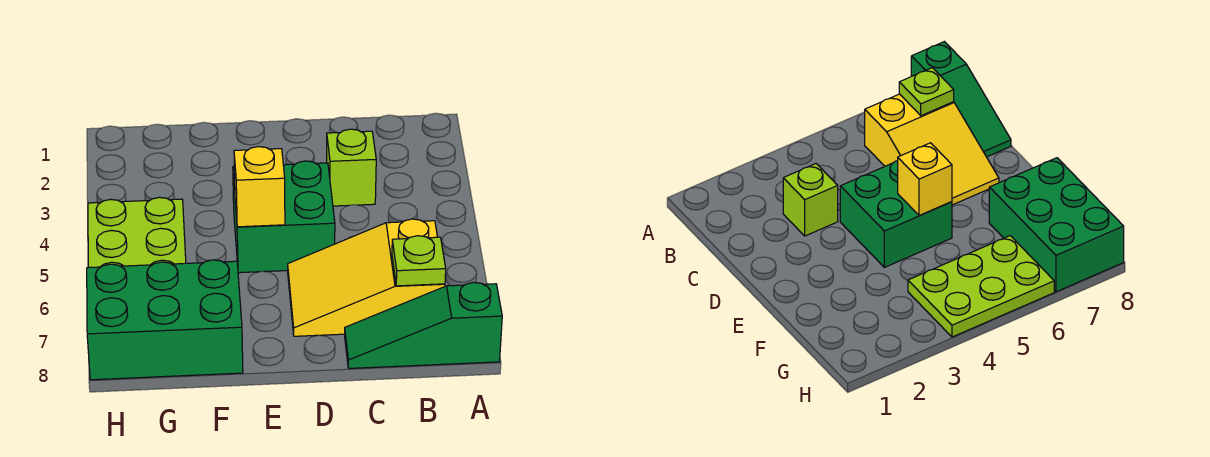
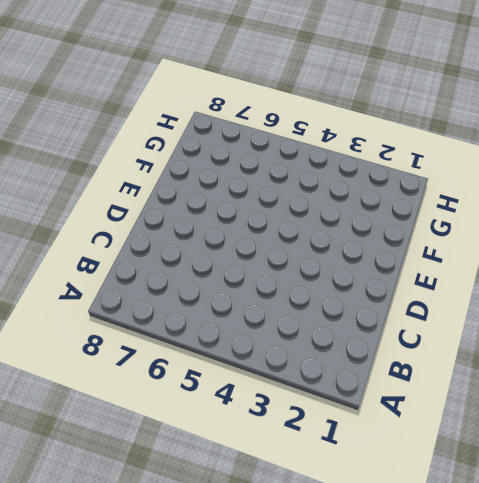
none -> green 1x3 slope [345,282,502,368]
none -> yellow 2x3 slope [288,219,445,336]

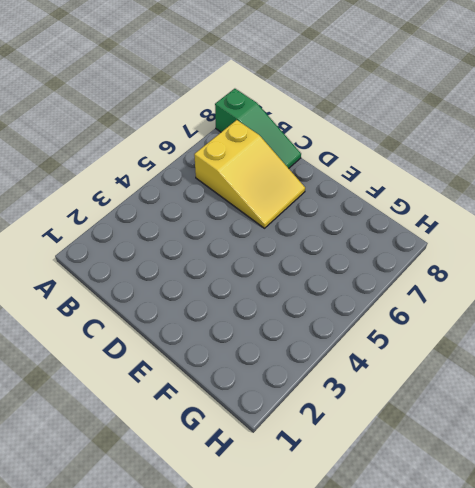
none -> lime 1x1 brick [327,129,376,206]
none -> green 2x2 brick [233,161,335,273]

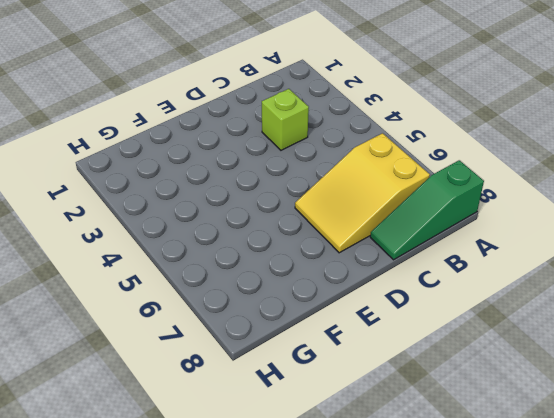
none -> green 2x2 brick [233,161,335,273]
none -> green 2x3 brick [87,260,243,380]

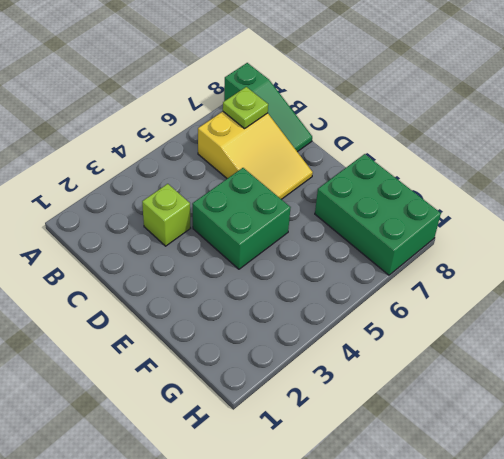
none -> lime 2x3 plate [88,197,186,268]
none -> yellow 1x1 brick [234,147,285,227]

